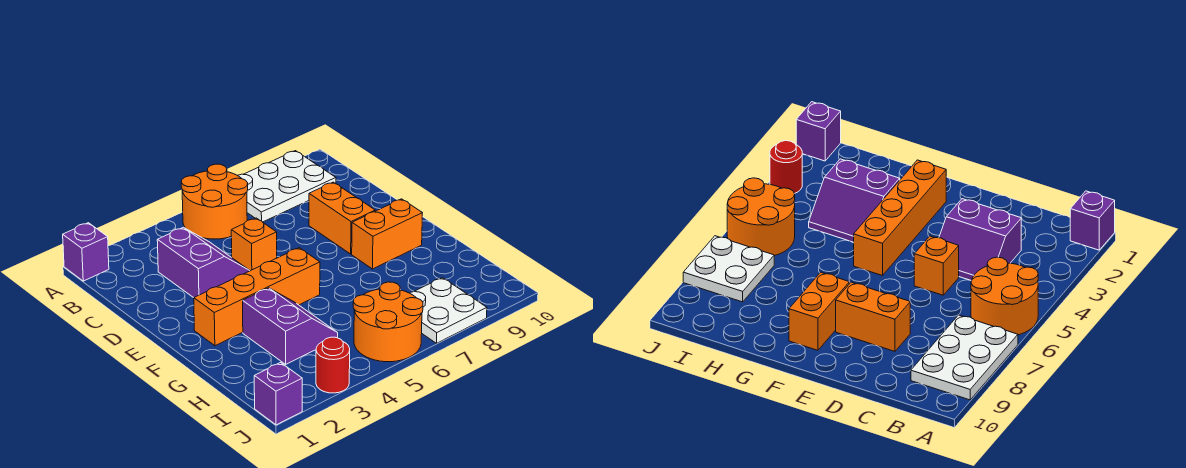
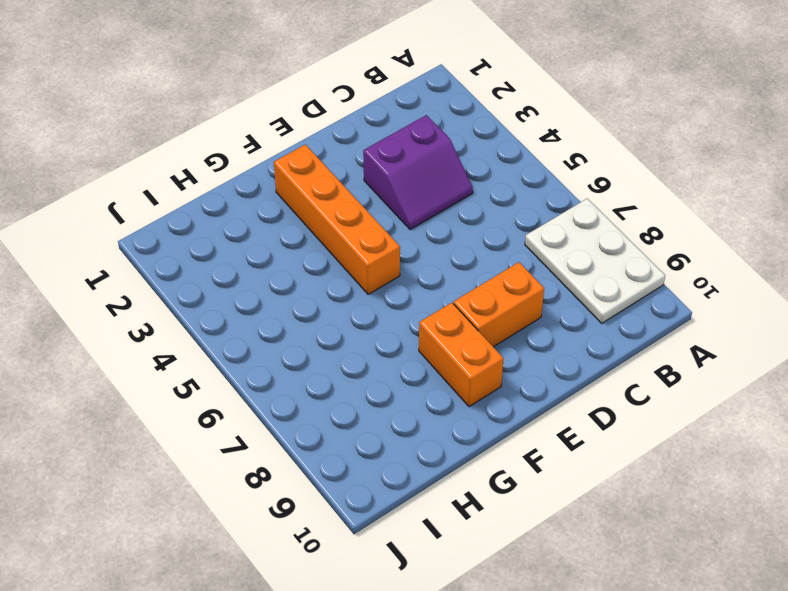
none -> purple 1x1 brick [63,223,109,281]
none -> orange 2x2 round brick [181,164,248,239]
none -> orange 1x1 brick [231,218,277,271]

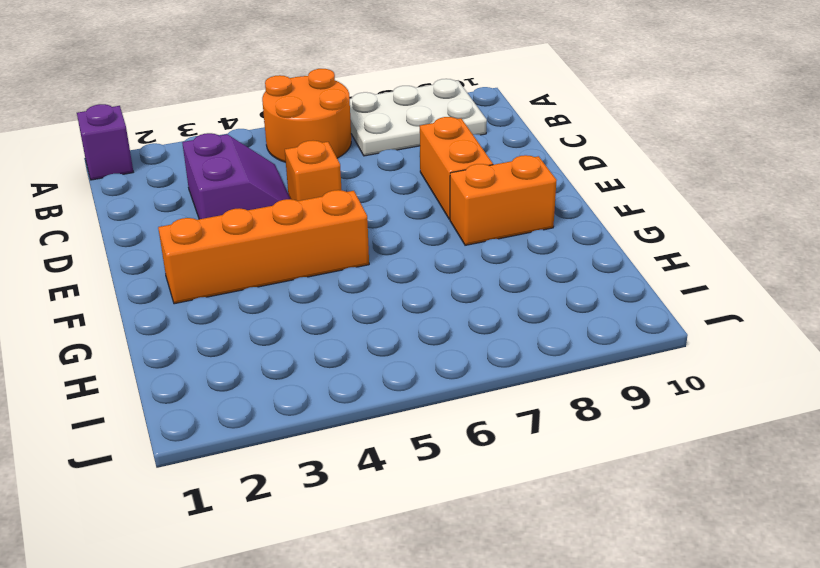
none -> purple 2x2 slope [243,288,338,364]
none -> orange 2x2 round brick [353,282,423,362]
none -> white 2x2 plate [410,278,487,343]

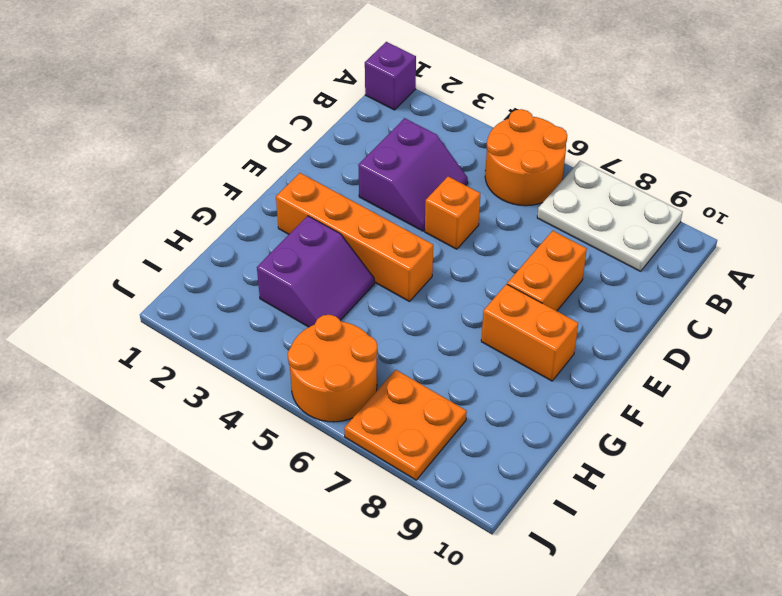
orange 2x2 plate [344,370,467,480] -> white 2x2 plate [410,278,487,343]
none -> purple 1x1 brick [254,363,302,425]
none -> red 1x1 round brick [316,337,350,393]

